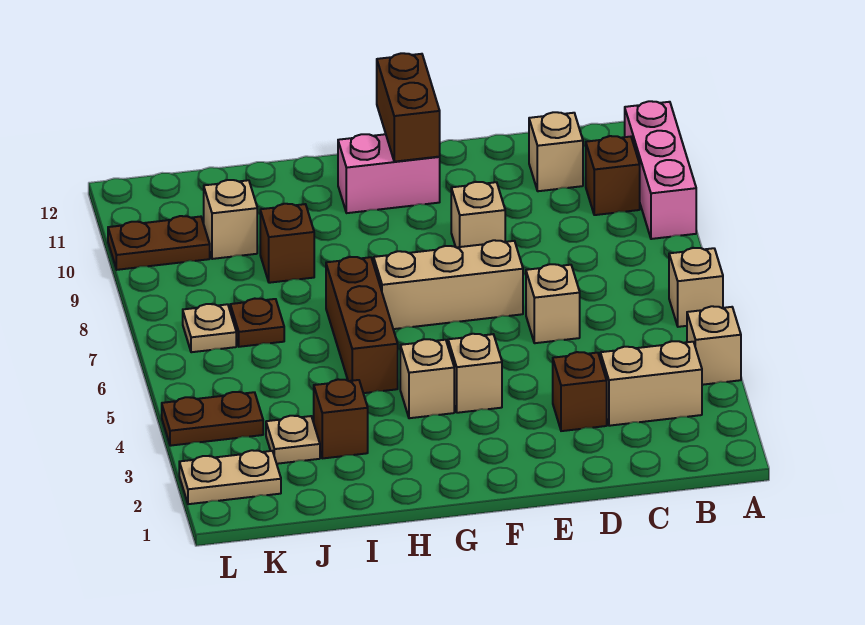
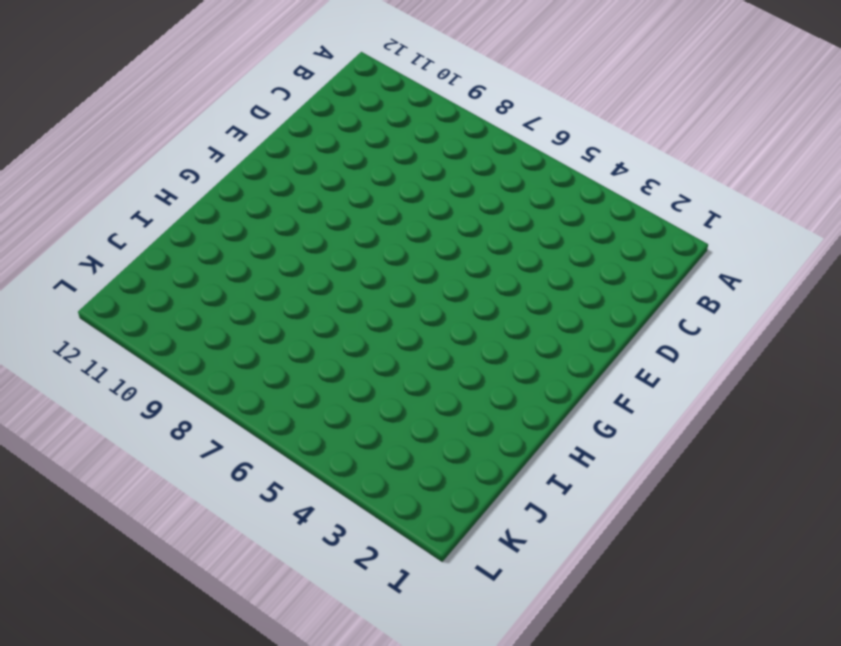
none -> tan 1x1 brick [687,306,741,385]
none -> tan 1x1 brick [669,248,723,327]
none -> pink 1x3 brick [625,101,696,239]

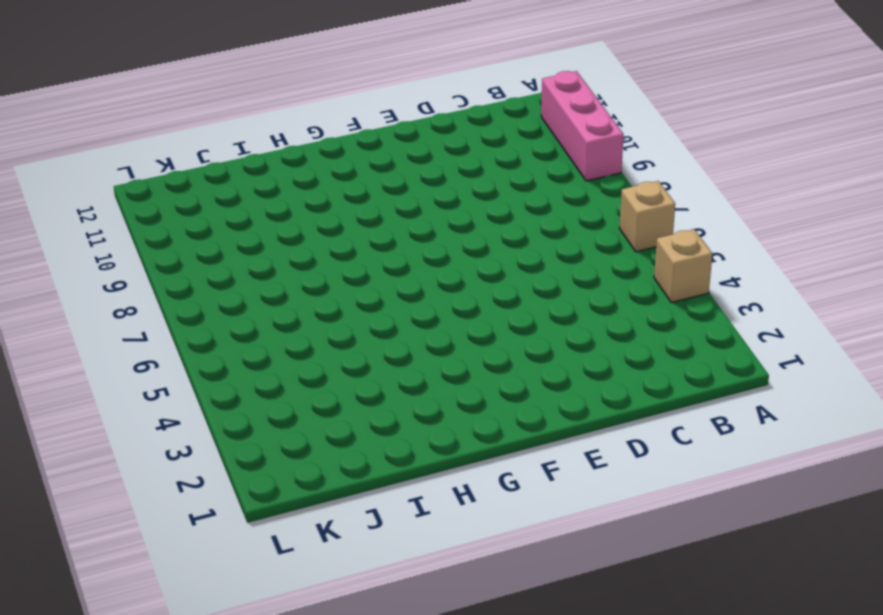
none -> tan 1x2 brick [600,341,702,426]
none -> brown 1x1 brick [586,136,640,215]
none -> tan 1x1 brick [529,112,583,191]

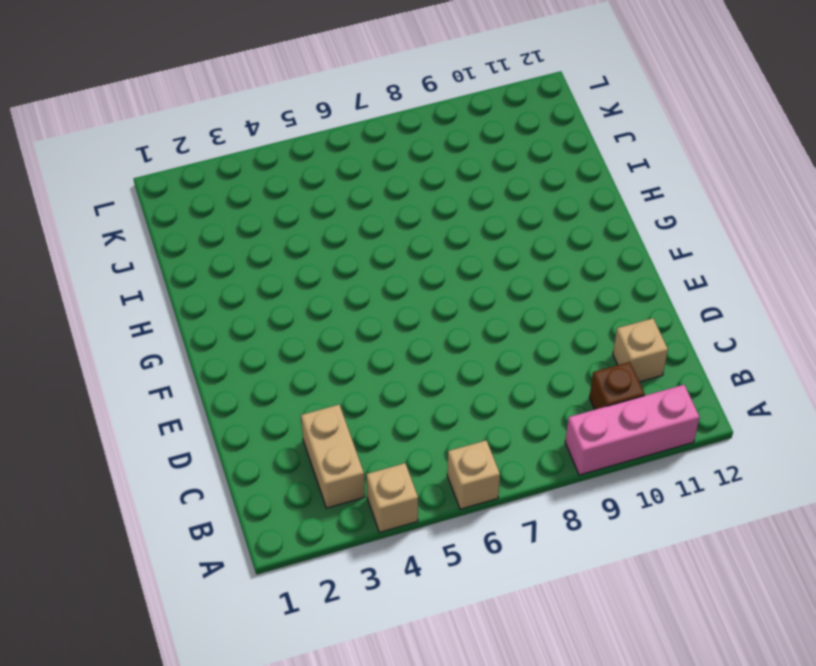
none -> brown 1x1 brick [553,352,607,431]
none -> tan 1x1 brick [526,264,580,343]
none -> tan 1x3 brick [374,240,523,329]

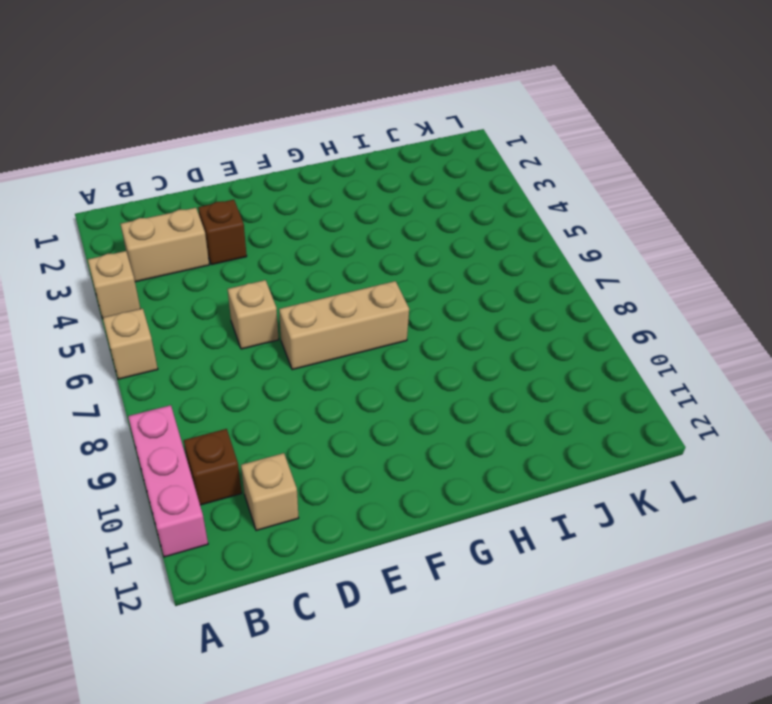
none -> tan 1x1 brick [451,182,505,247]
none -> tan 1x1 brick [448,334,502,413]
none -> pink 1x2 brick [338,134,440,213]

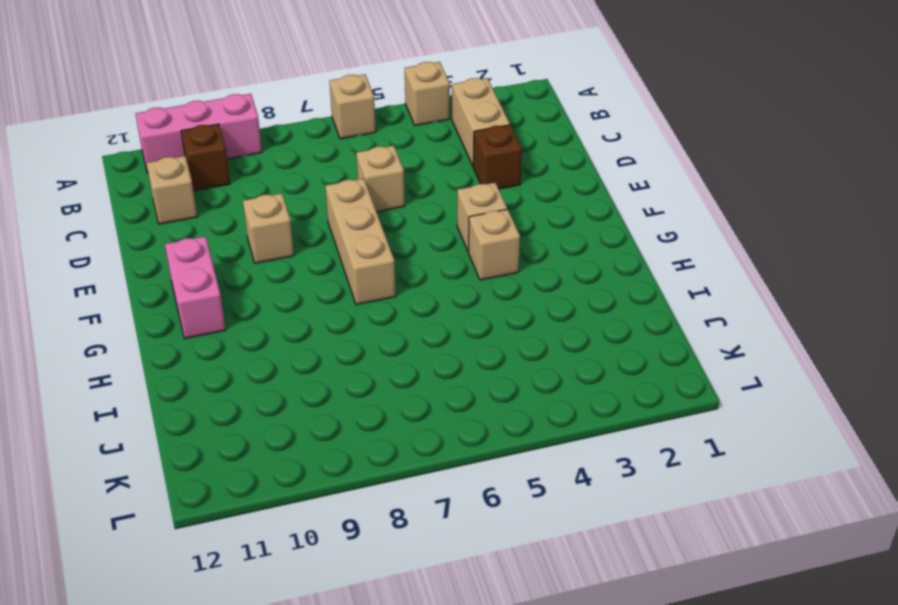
none -> brown 1x3 brick [326,257,398,393]
none -> brown 1x1 brick [314,379,368,458]
none -> brown 1x1 brick [260,204,314,283]

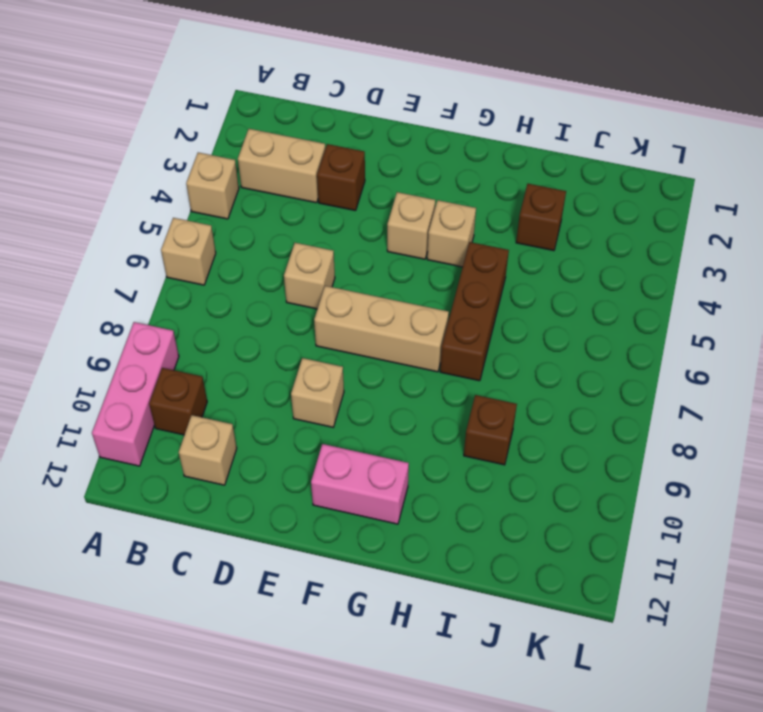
none -> tan 1x1 plate [266,416,320,464]
none -> brown 1x1 plate [230,299,284,347]
none -> tan 1x1 brick [204,180,257,259]

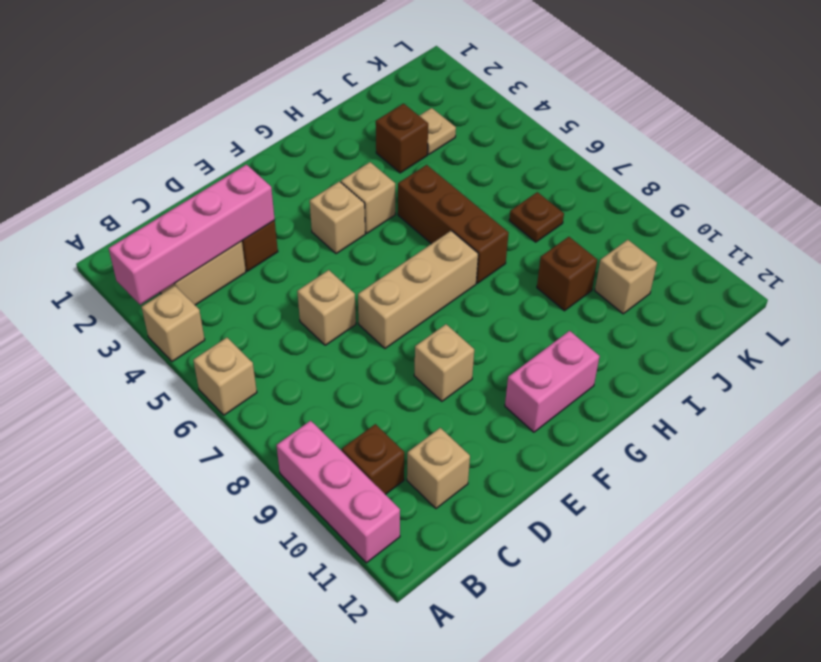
pink 1x4 brick [109,165,275,305] -> none
none -> tan 1x2 plate [179,450,281,504]
none -> brown 1x2 plate [162,392,263,446]
none -> tan 1x1 plate [183,304,236,352]

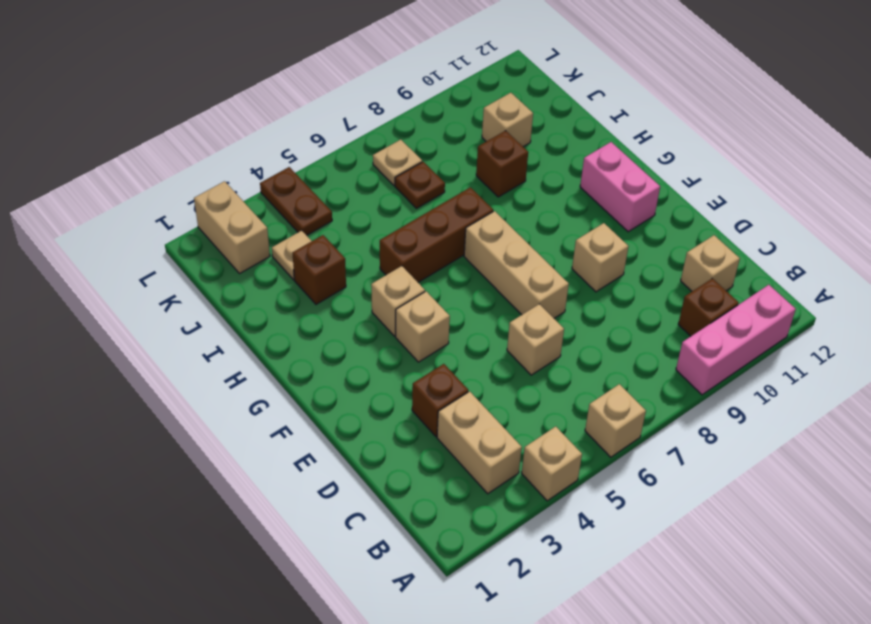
tan 1x2 brick [194,181,270,274] -> tan 1x2 plate [179,450,281,504]
none -> brown 1x2 plate [108,216,210,270]
none -> brown 1x2 brick [377,53,440,162]

